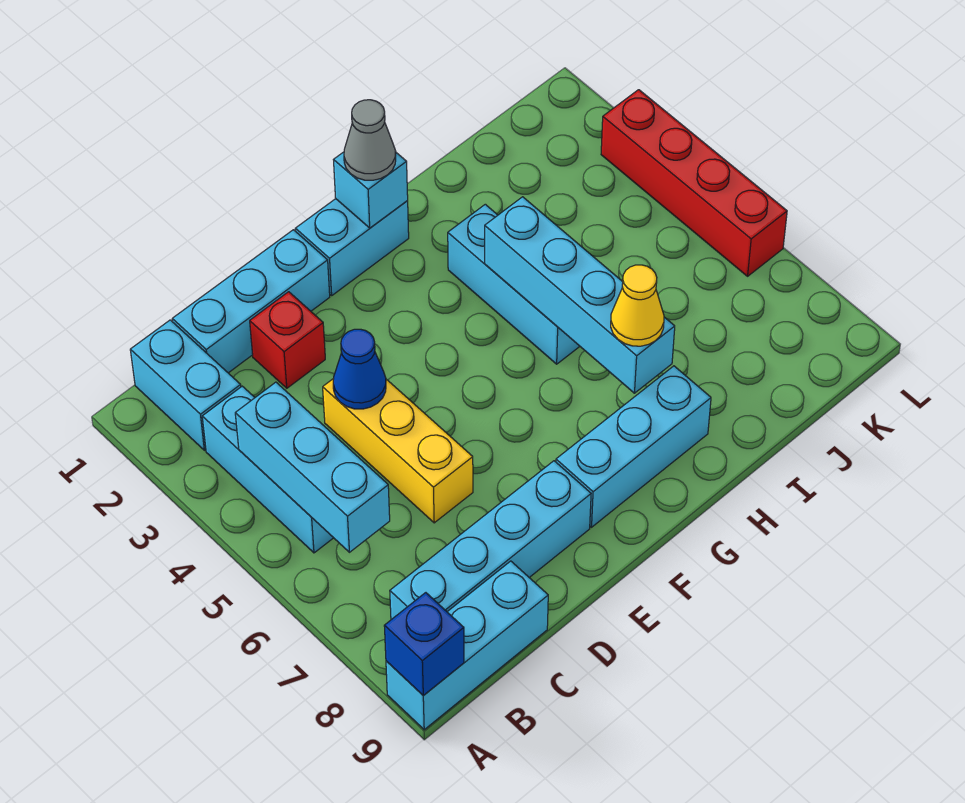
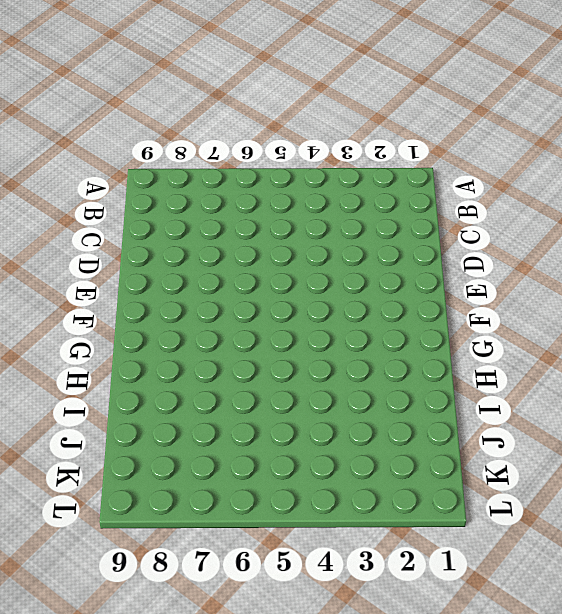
none -> cyan 1x3 brick [386,561,548,730]
none -> cyan 1x2 brick [130,320,241,450]
none -> cyan 1x3 brick [202,386,333,553]

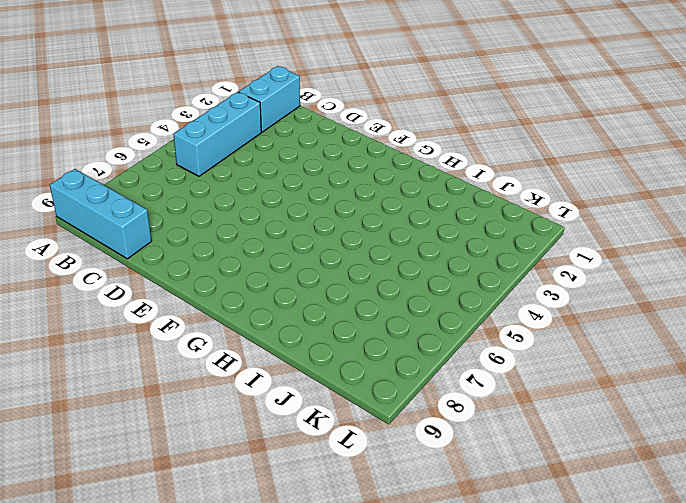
none -> cyan 1x4 brick [390,461,591,620]
none -> cyan 1x3 brick [172,230,330,373]
none -> red 1x1 brick [250,292,325,388]

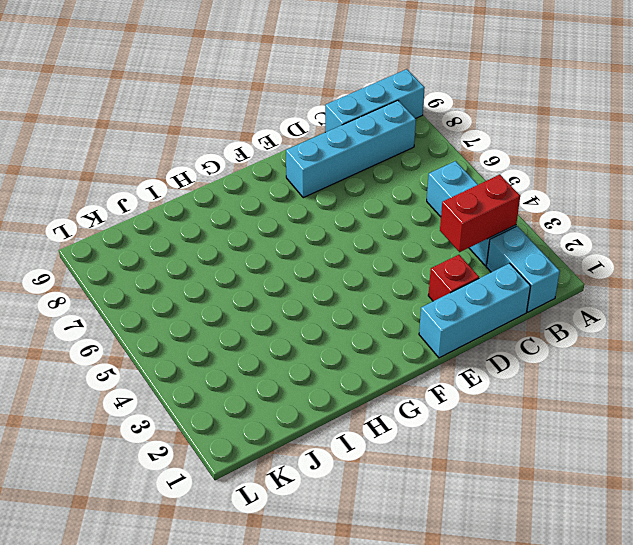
red 1x2 brick [440,175,520,252] -> none
none -> yellow 1x3 brick [323,378,473,523]
none -> cyan 1x2 brick [295,199,409,295]
none -> cyan 1x3 brick [556,366,711,527]

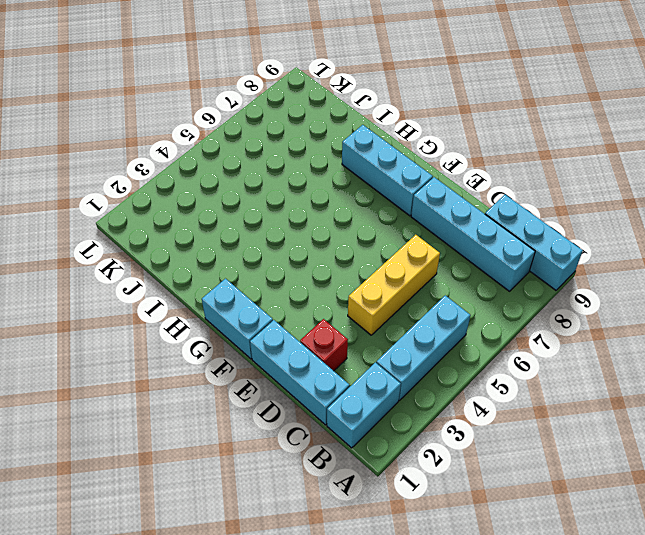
none -> cyan 1x3 brick [448,204,580,364]
none -> red 1x4 brick [601,90,787,276]
none -> blue 1x1 brick [384,593,464,696]

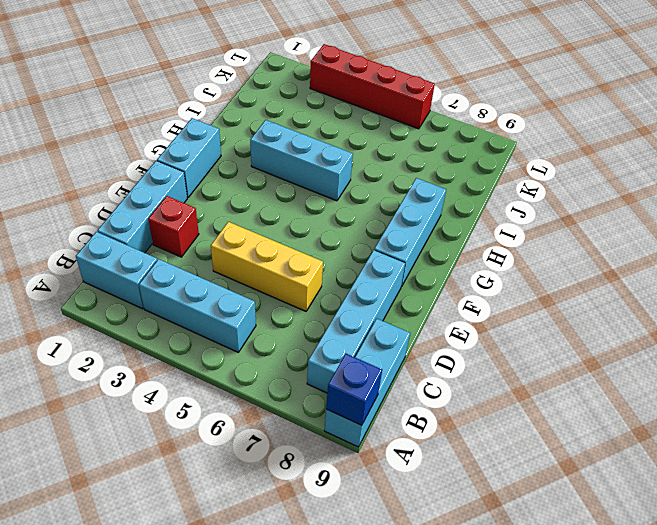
none -> cyan 1x3 brick [235,382,390,552]
none -> blue 1x1 cone [333,329,386,409]
none -> cyan 1x1 brick [334,152,408,228]

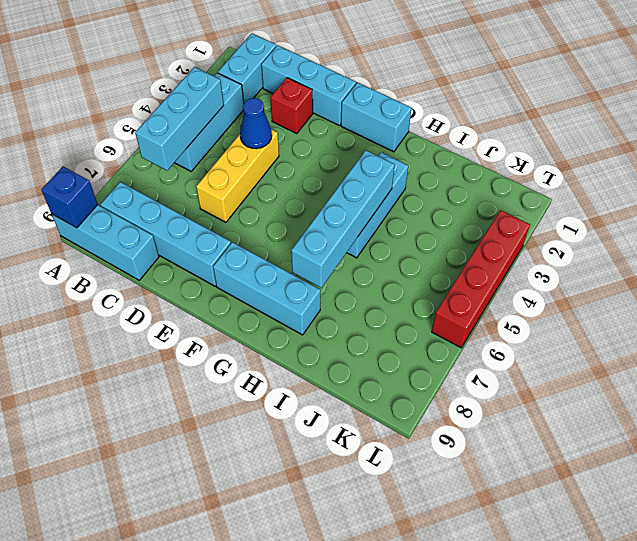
none -> cyan 1x1 brick [334,152,408,228]
none -> grey 1x1 cone [344,100,396,180]
none -> yellow 1x1 cone [611,265,664,346]

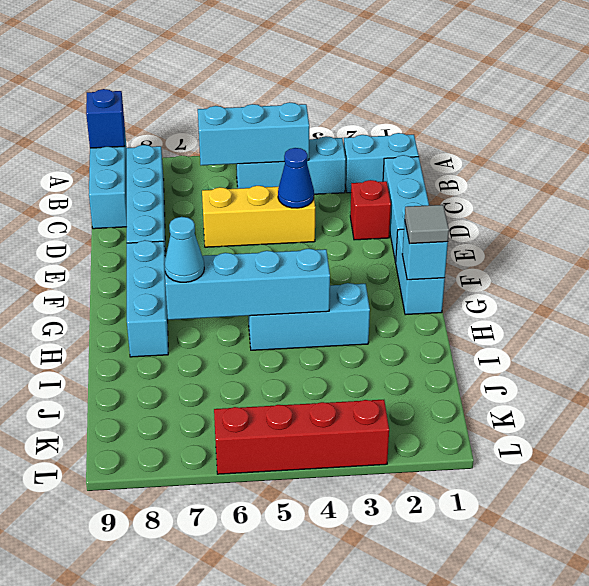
grey 1x1 tile [405,205,449,244] -> grey 1x1 cone [344,100,396,180]
cyan 1x1 cone [164,217,204,282] -> yellow 1x1 cone [611,265,664,346]

